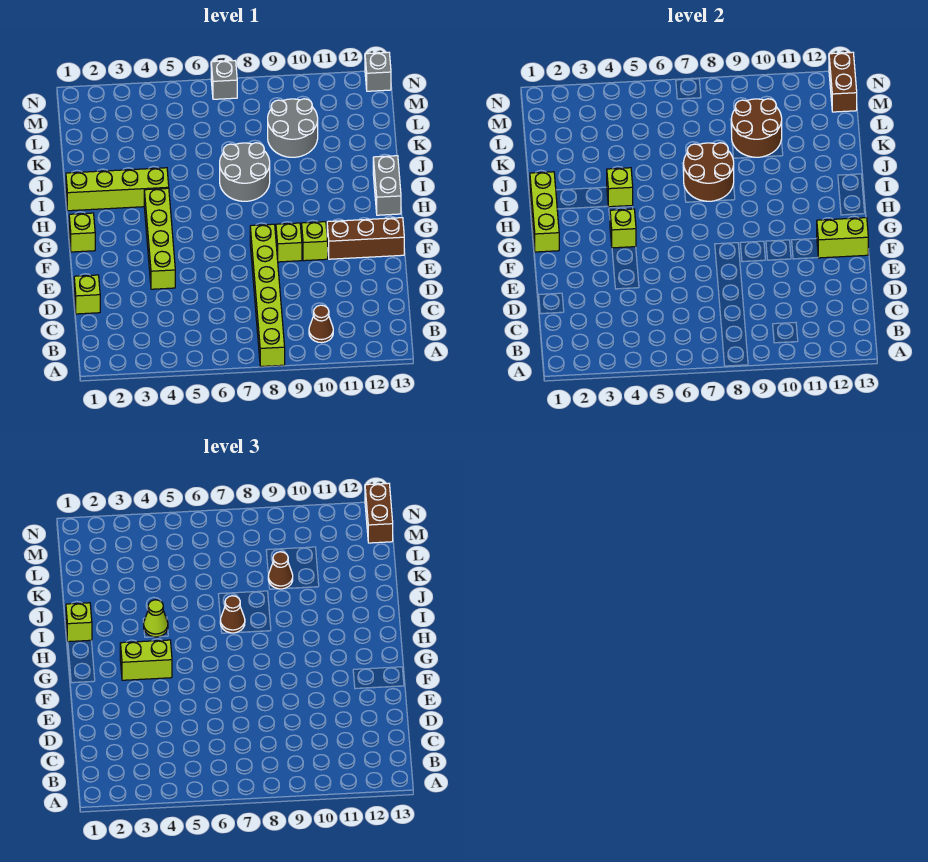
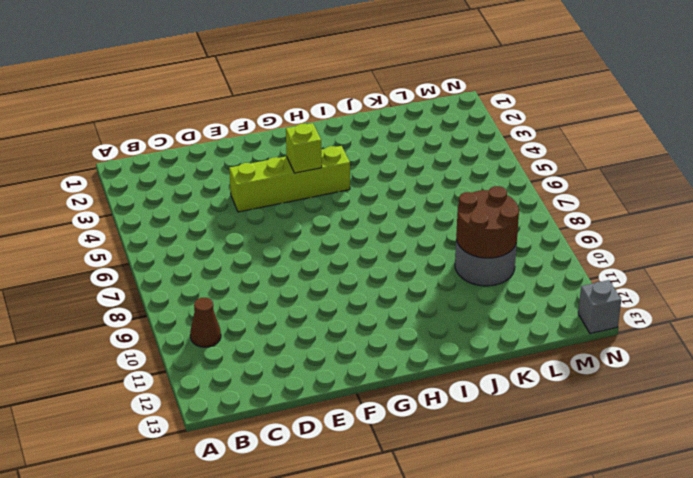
none -> lime 1x6 brick [250,224,285,366]
none -> lime 1x1 brick [74,275,100,314]
none -> lime 1x1 brick [276,223,302,262]

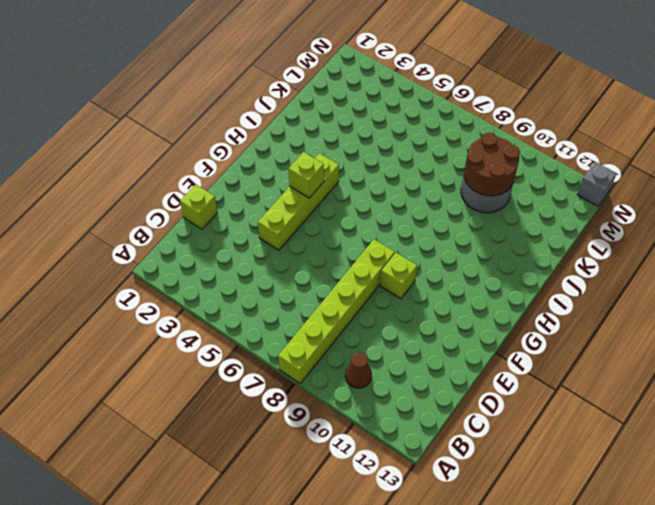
none -> lime 1x1 brick [302,222,328,261]
none -> brown 1x3 brick [327,218,404,259]
none -> lime 1x1 brick [69,213,95,252]

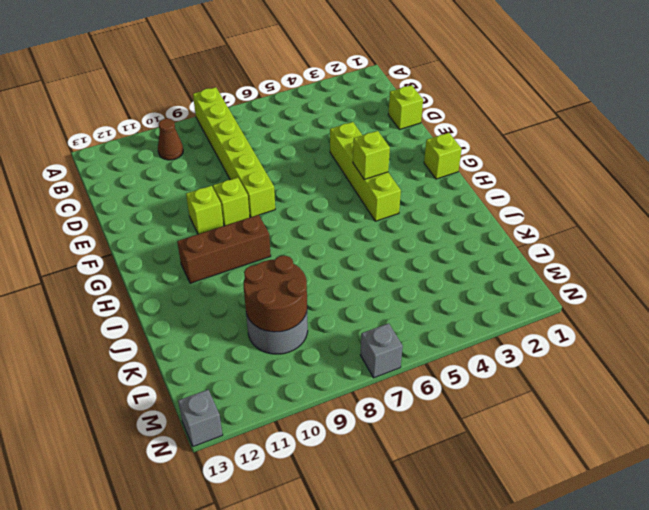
brown 1x3 brick [177,215,271,283] -> brown 1x3 brick moved to [327,218,404,259]
none -> grey 1x2 brick [373,156,401,215]
none -> lime 1x4 brick [66,168,169,211]
none -> grey 2x2 round brick [220,143,270,201]

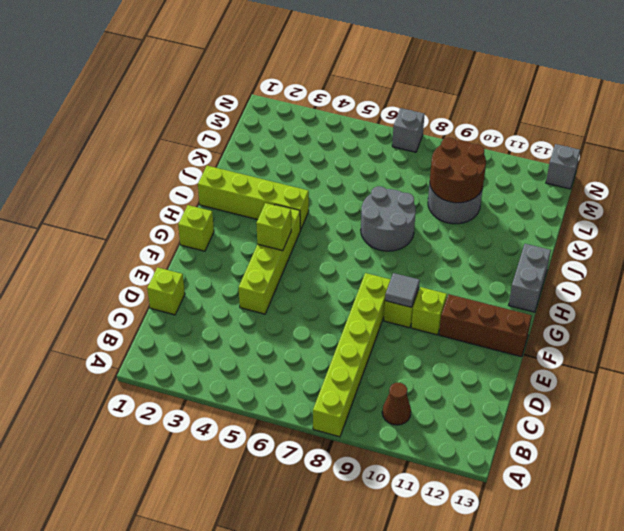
grey 1x1 tile [385,273,420,307] -> none
none -> lime 1x2 brick [817,218,868,258]
none -> lime 1x3 brick [530,172,559,252]
none -> lime 1x1 brick [607,168,633,207]

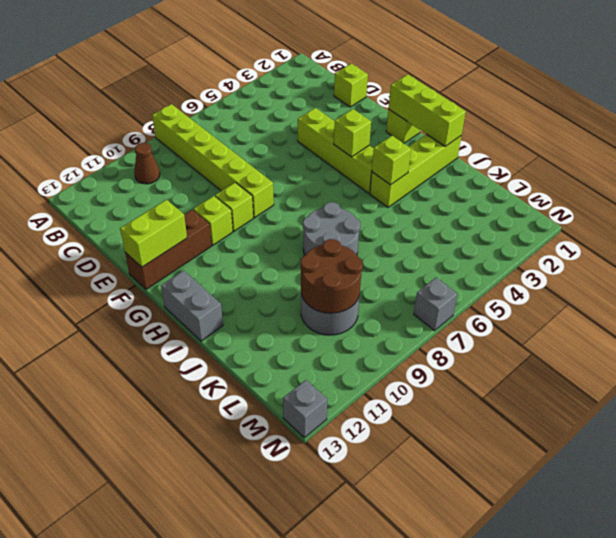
none -> brown 2x2 round brick [683,143,734,201]
none -> brown 1x2 brick [829,52,857,112]
none -> lime 1x2 brick [120,640,172,680]

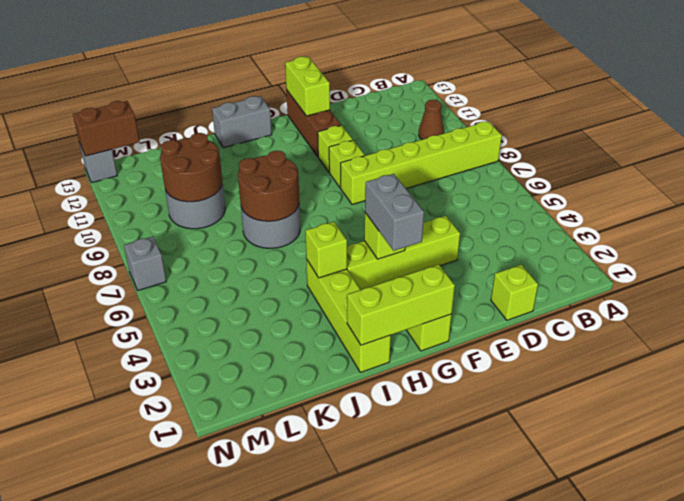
grey 1x2 brick [365,174,424,251] -> lime 1x2 brick [120,640,172,680]
none -> lime 1x1 brick [66,603,92,642]
none -> lime 1x1 cone [144,600,168,637]
none -> brown 1x1 cone [220,596,245,633]

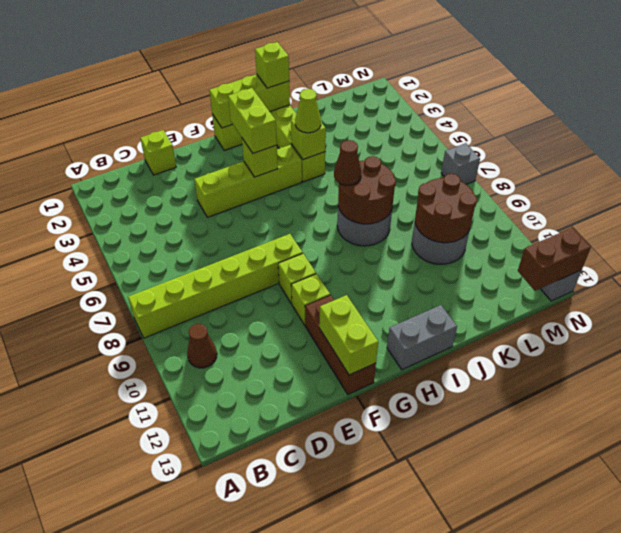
none -> brown 1x1 cone [268,552,293,589]
none -> brown 1x2 brick [365,483,393,543]

